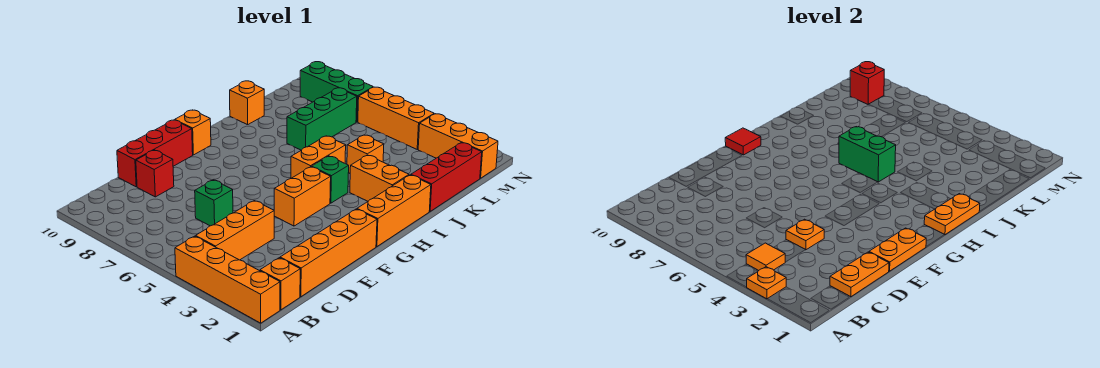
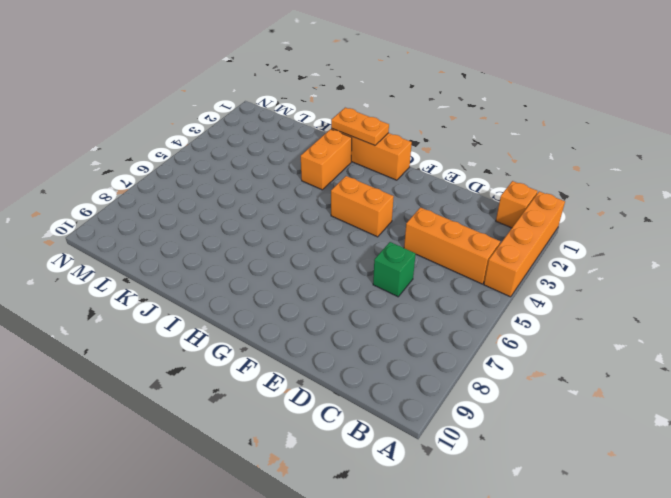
none -> orange 1x4 brick [280,209,377,297]
none -> red 1x1 brick [136,150,174,197]
none -> red 1x3 brick [117,120,193,187]

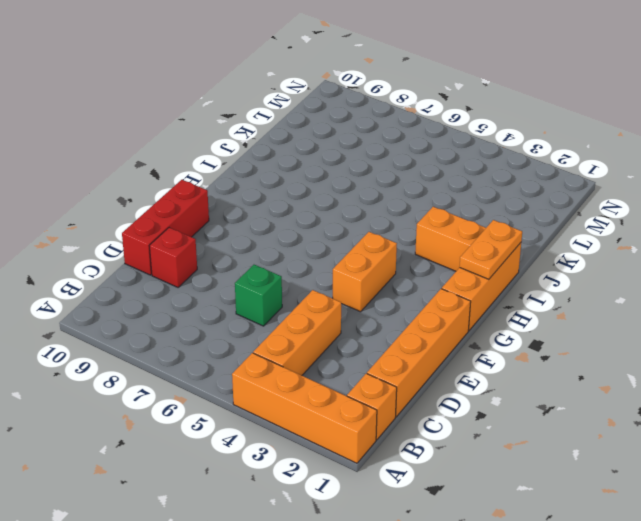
none -> orange 1x1 brick [175,110,211,155]
none -> green 1x1 brick [312,156,349,203]
none -> orange 1x2 brick [291,136,346,178]

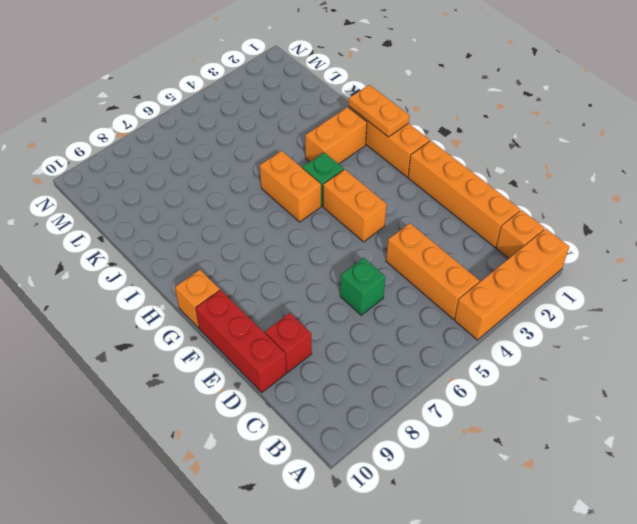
none -> red 1x3 brick [411,143,482,211]
none -> orange 1x1 brick [347,135,384,173]
none -> green 1x3 brick [287,88,357,150]

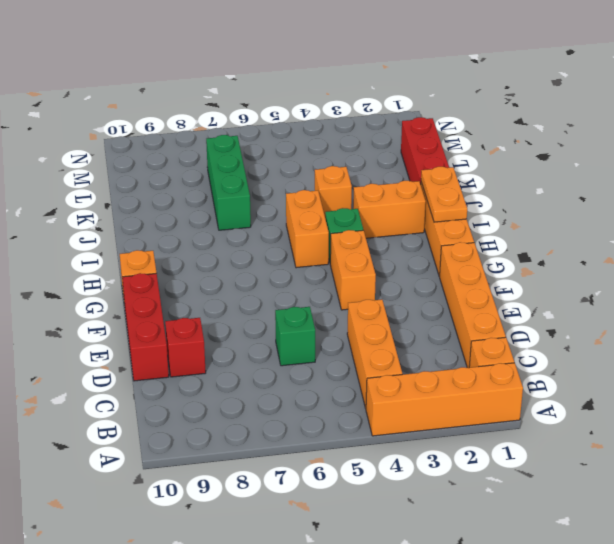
none -> orange 1x1 brick [230,81,264,125]
none -> orange 1x3 brick [418,114,498,178]
none -> orange 1x3 brick [358,87,434,149]

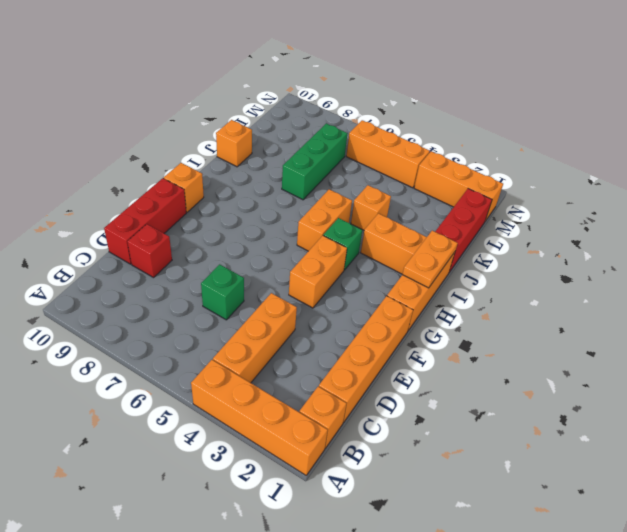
none -> green 1x3 brick [300,62,373,122]
none -> orange 1x1 plate [747,267,786,299]
none -> orange 1x1 tile [746,243,785,270]

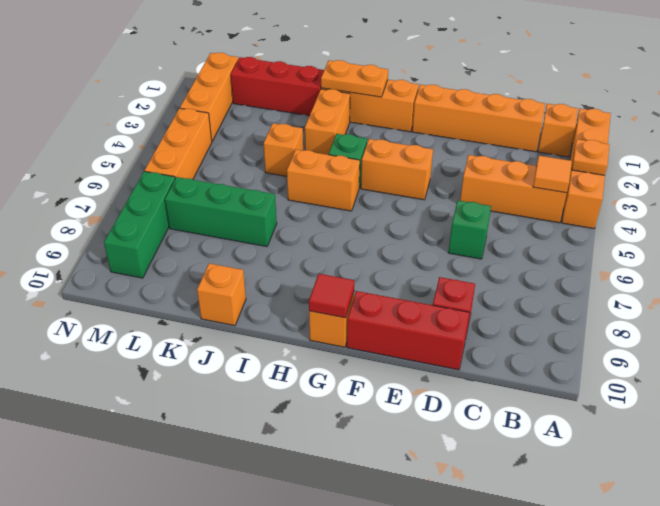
none -> orange 1x2 plate [830,252,889,297]
none -> orange 1x1 plate [786,219,824,250]
none -> orange 1x2 plate [869,228,926,271]

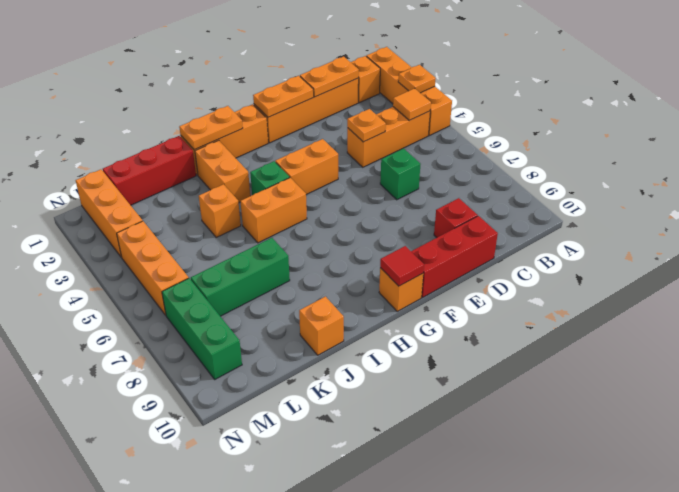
none -> green 1x2 brick [839,127,896,182]
none -> red 1x1 brick [850,62,884,104]

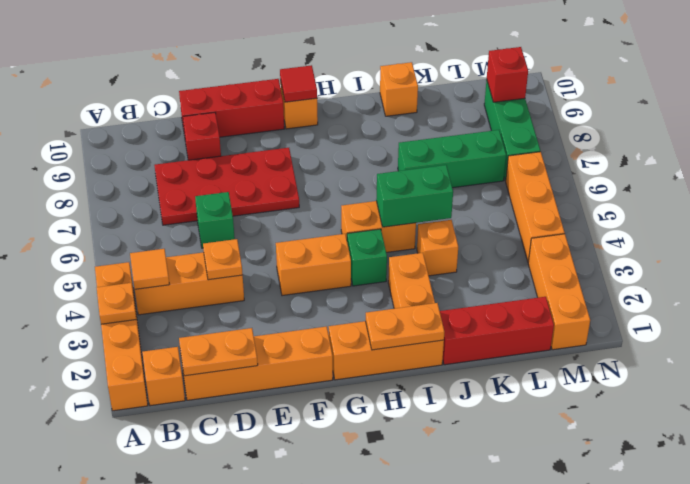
red 2x4 plate [154,148,299,225] -> none
green 1x2 brick [376,165,453,227] -> green 1x2 brick turned to [839,127,896,182]
none -> orange 1x2 plate [869,228,926,271]

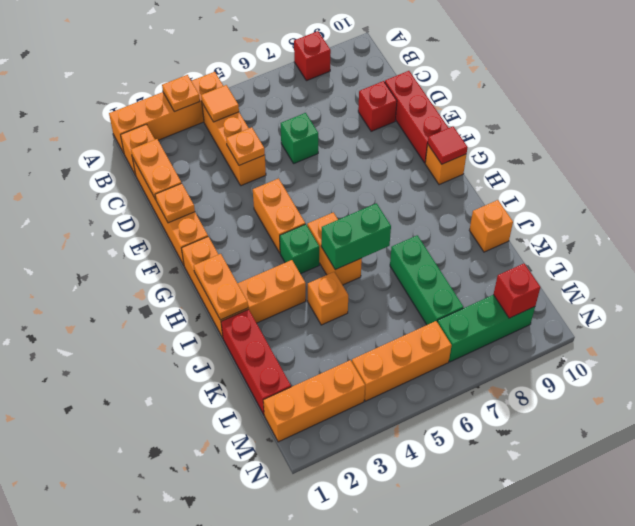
red 1x1 brick [294,31,331,81] -> none
orange 1x1 plate [155,183,195,223] -> orange 1x2 plate [869,228,926,271]

